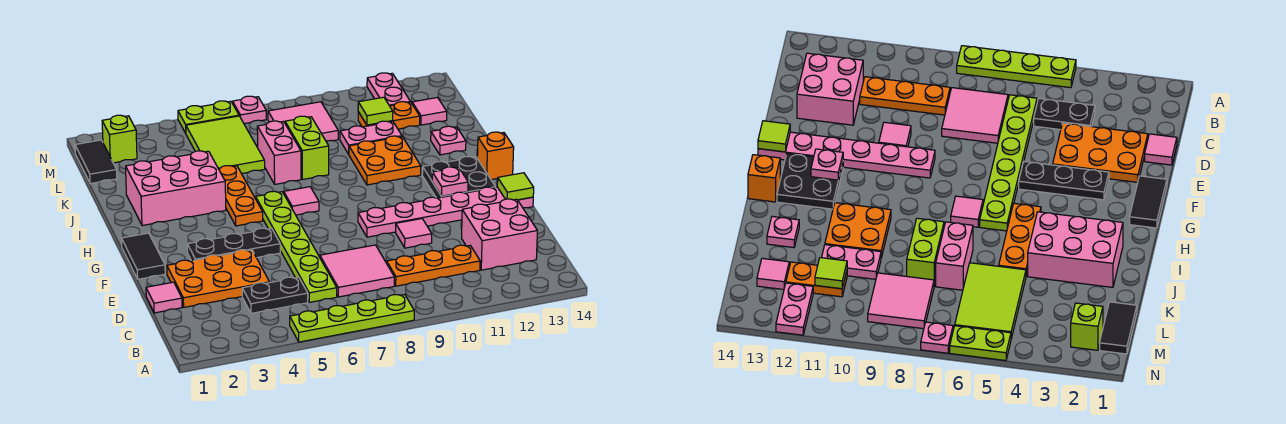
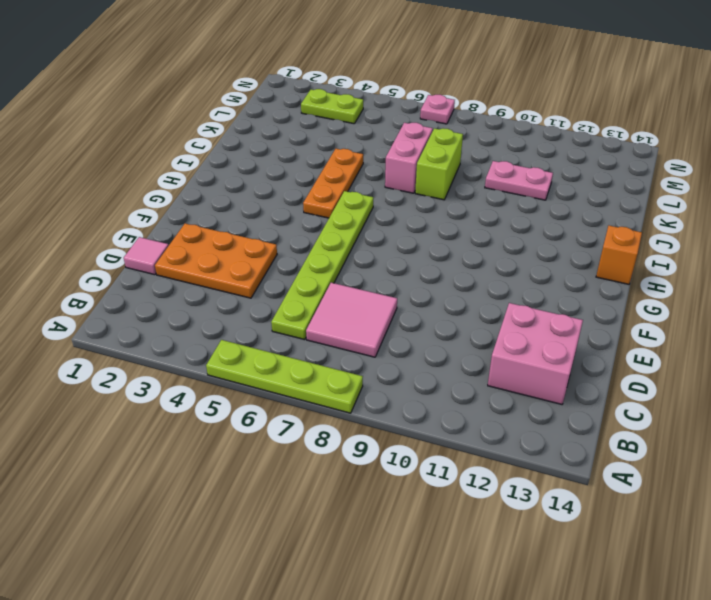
lime 1x2 plate [301,89,363,124] -> lime 1x2 plate moved to [178,101,239,133]
none -> black 1x2 plate [242,277,308,313]
none -> orange 1x3 plate [387,245,480,286]
none -> pink 1x1 tile [396,219,432,248]
none -> black 1x2 tile [121,233,165,279]

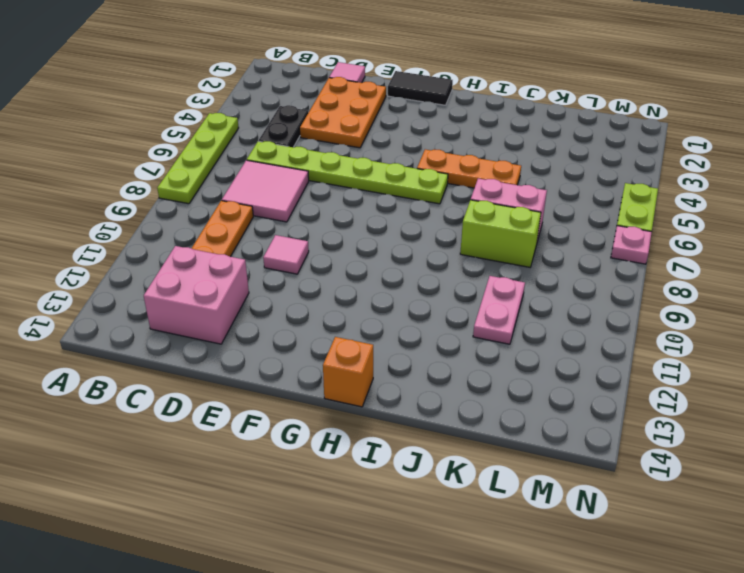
none -> black 1x3 plate [187,228,280,261]
none -> pink 1x6 plate [358,187,533,237]
none -> black 2x2 plate [422,157,496,198]
none -> pink 1x1 tile [284,187,319,215]

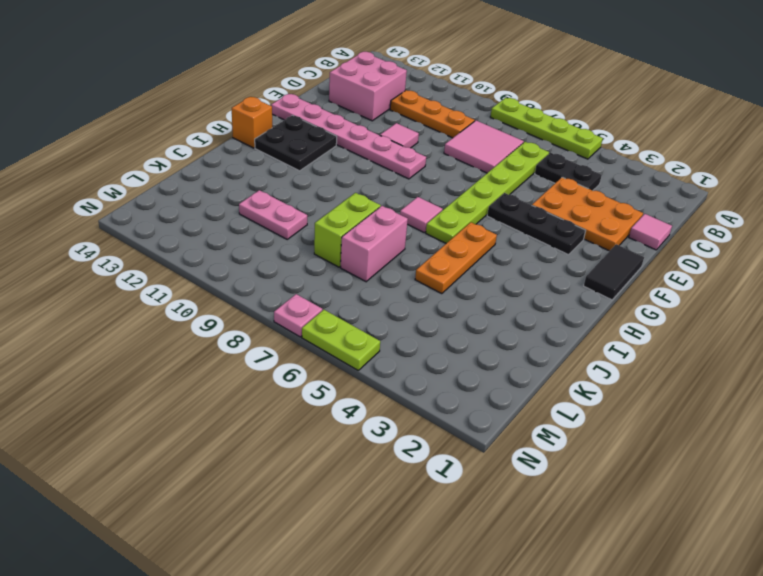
none -> pink 2x3 brick [126,151,226,226]
none -> orange 2x2 plate [349,136,421,185]
none -> pink 1x1 plate [431,126,466,155]
none -> lime 2x3 tile [186,116,265,174]

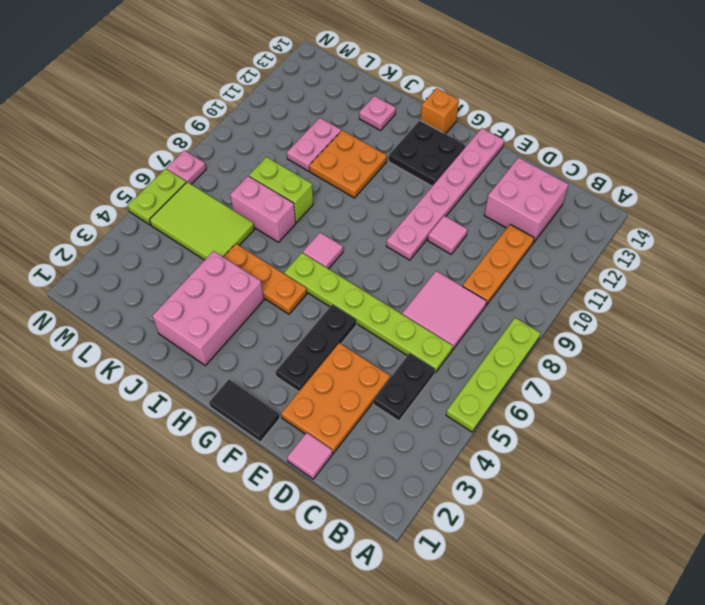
none -> black 1x2 tile [75,140,117,184]
none -> pink 2x2 tile [268,102,338,141]
none -> orange 1x2 plate [358,102,420,129]
none -> pink 1x1 tile [412,98,447,125]

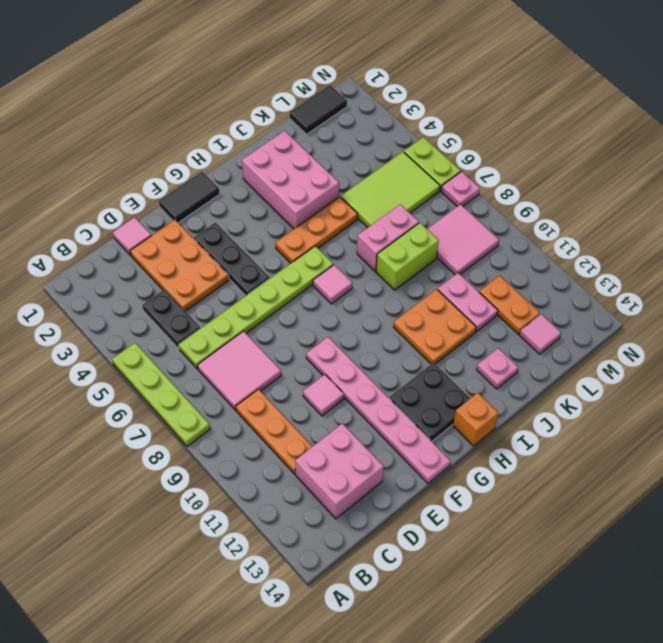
none -> lime 1x1 brick [102,115,137,163]
none -> pink 1x2 plate [367,73,410,106]
none -> lime 1x1 tile [497,173,534,200]
none -> pink 1x1 plate [432,167,468,196]

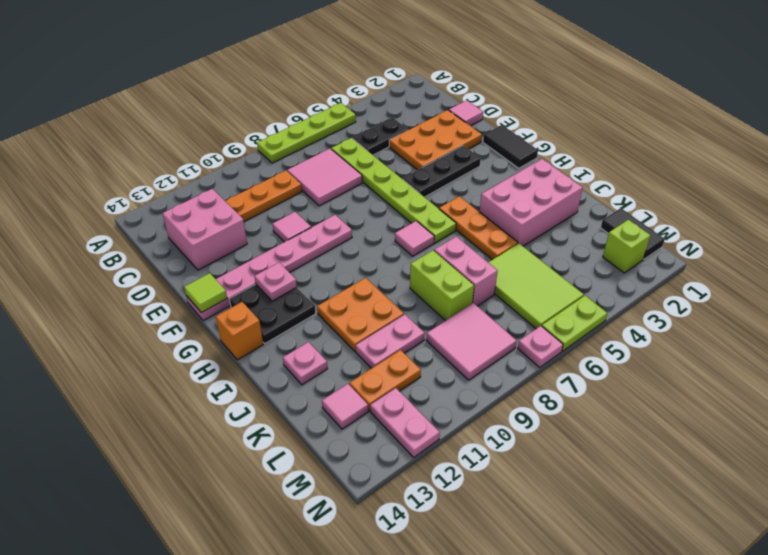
none -> lime 1x1 tile [358,97,393,125]

